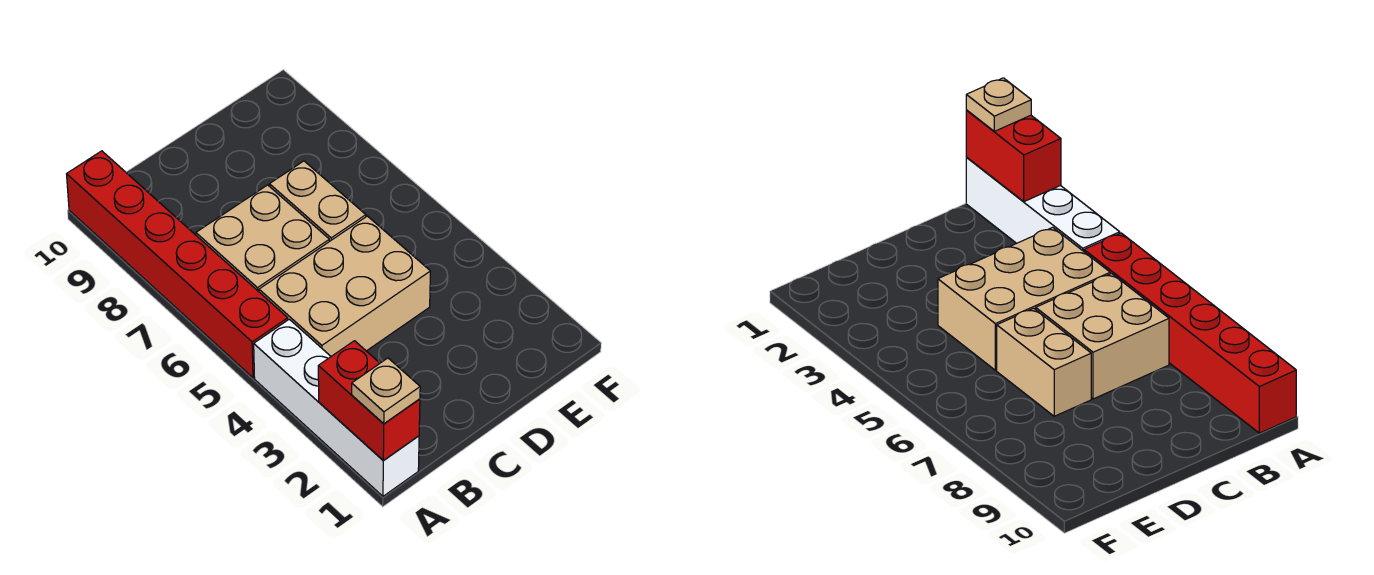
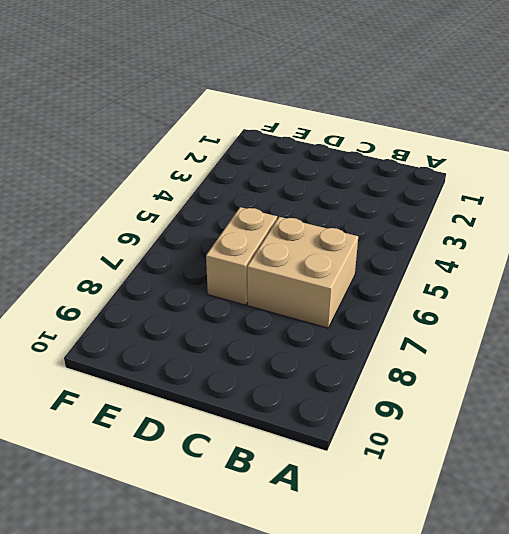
none -> white 1x4 brick [254,319,419,496]
none -> red 1x6 brick [67,151,288,378]

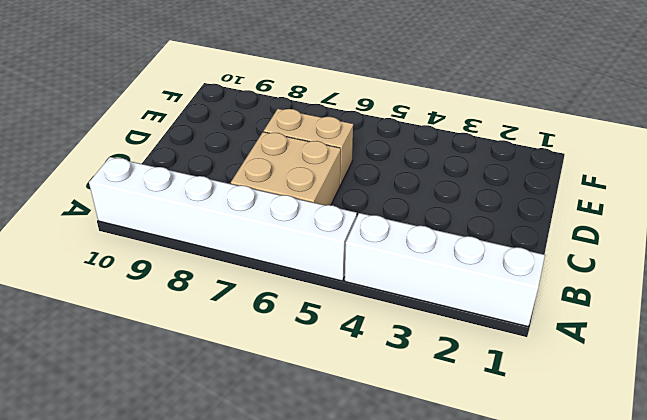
white 1x6 brick [89,157,357,281] -> red 1x6 brick [67,151,288,378]
none -> tan 2x3 brick [259,216,430,356]
none -> red 1x2 brick [318,341,420,460]

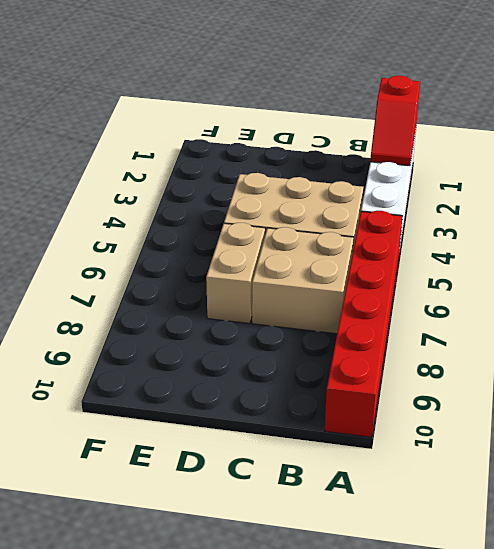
red 1x2 slope [370,76,420,166] -> red 1x2 brick [318,341,420,460]
none -> tan 1x1 plate [352,358,420,424]

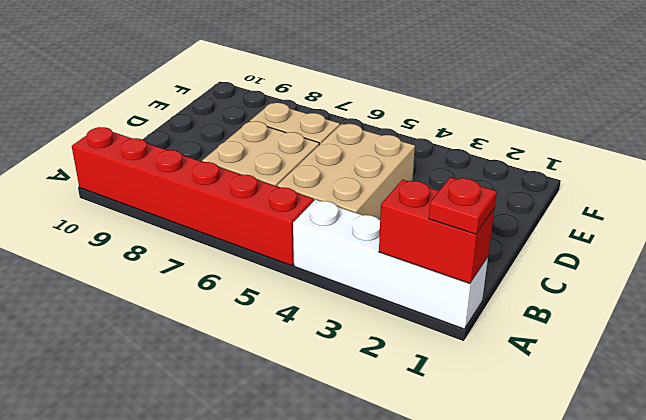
red 1x1 plate [429,177,497,234] -> tan 1x1 plate [352,358,420,424]

